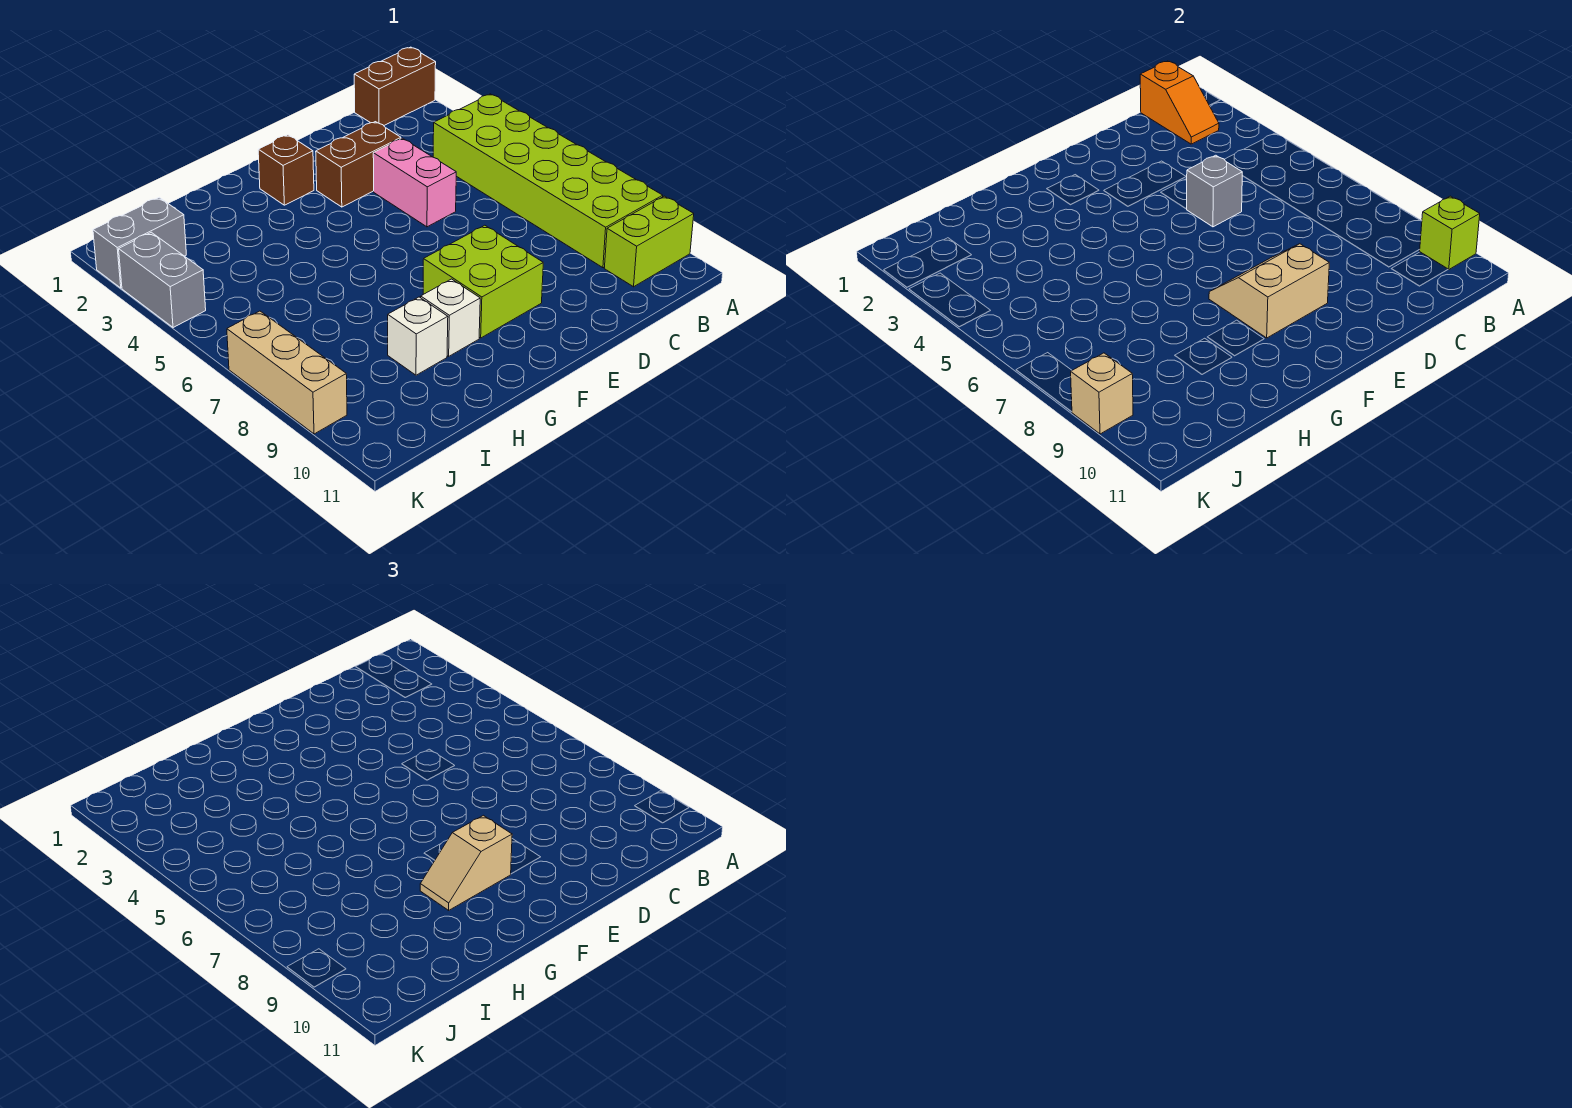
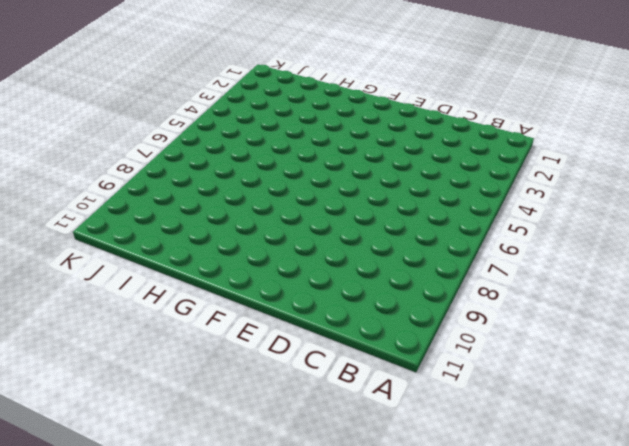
none -> brown 1x2 brick [354,47,436,126]
none -> lime 2x6 brick [433,94,663,268]
none -> lime 1x2 brick [604,196,694,287]

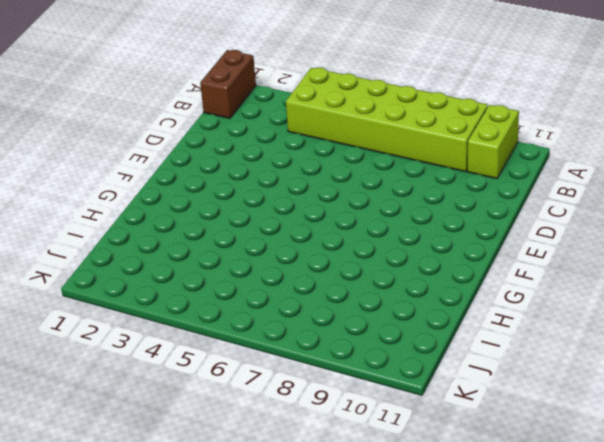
none -> brown 1x2 brick [316,122,401,207]
none -> pink 1x2 brick [373,138,456,227]
none -> lime 2x2 brick [423,225,543,338]

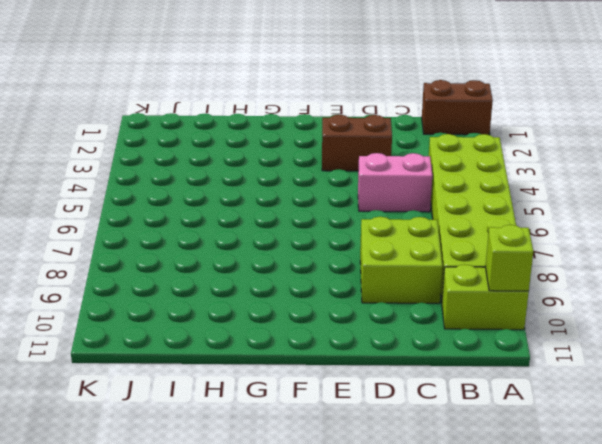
pink 1x2 brick [358,153,432,212] -> pink 1x2 brick turned to [373,138,456,227]
lime 2x2 brick [360,217,442,303] -> lime 2x2 brick moved to [423,225,543,338]
none -> brown 1x1 brick [258,135,314,205]
none -> white 1x1 brick [421,279,480,356]
none -> white 1x1 brick [388,297,448,375]

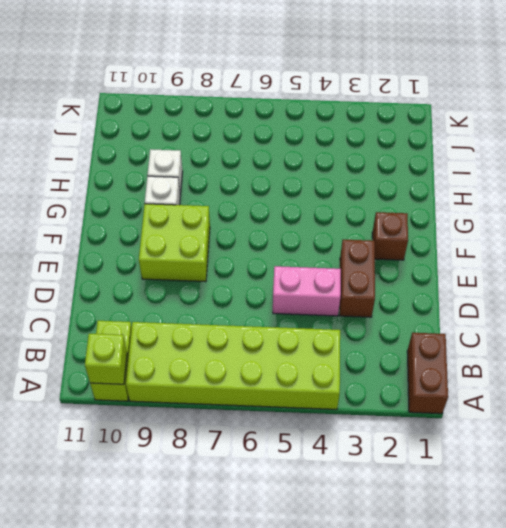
none -> grey 1x2 brick [93,197,186,288]
none -> grey 1x2 brick [119,232,206,328]
none -> tan 1x3 brick [227,311,347,434]

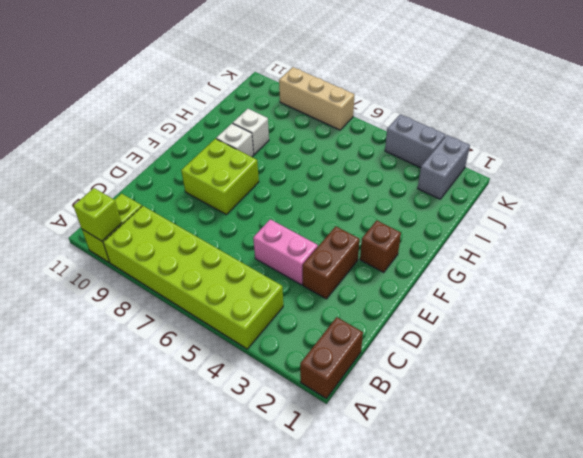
none -> orange 1x2 slope [1140,61,1219,144]
none -> grey 1x1 brick [1187,155,1242,227]
none -> tan 2x2 slope [1209,244,1329,338]

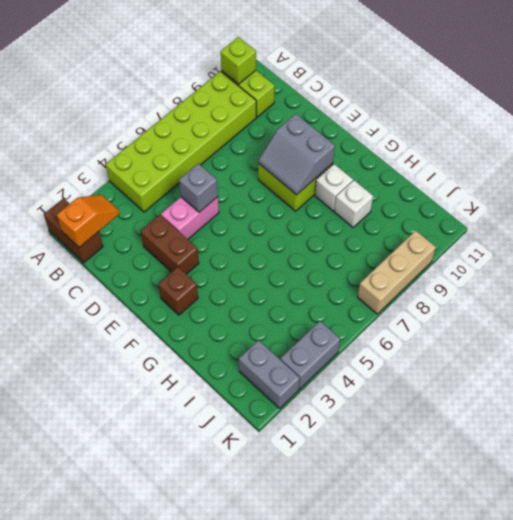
grey 2x2 slope [258,114,335,195] -> tan 2x2 slope [1209,244,1329,338]
none -> tan 1x1 brick [1071,353,1133,434]
none -> tan 1x2 slope [420,815,512,910]

